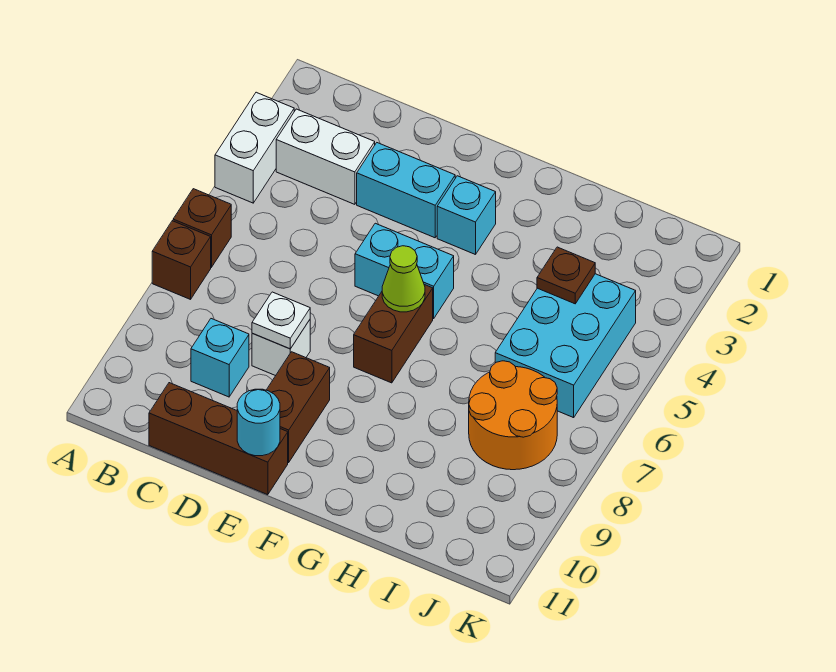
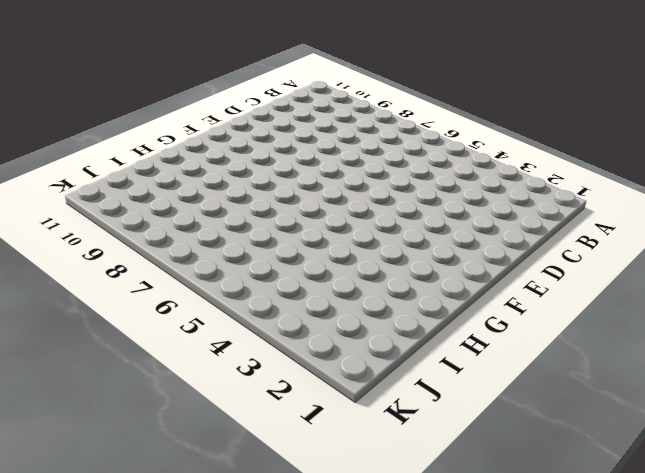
none -> white 1x2 brick [215,92,294,203]
none -> brown 1x1 brick [173,189,231,267]
none -> brown 1x1 brick [152,221,211,299]

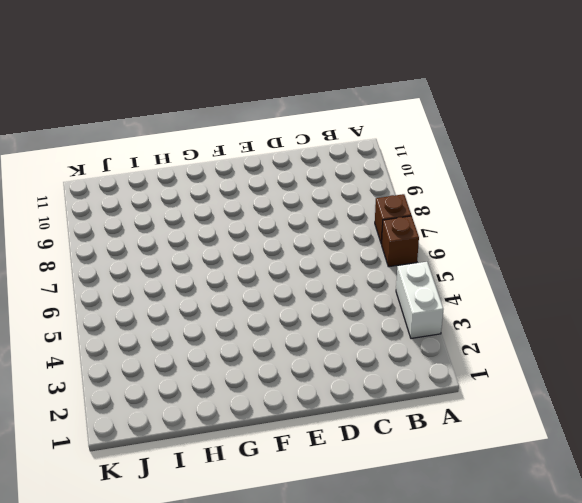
none -> white 1x2 brick [276,109,375,204]
none -> cyan 1x1 brick [191,319,249,397]
none -> brown 1x3 brick [149,383,288,495]

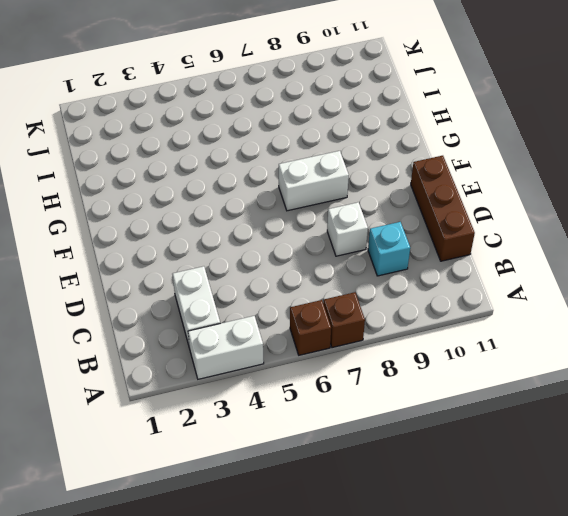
white 1x2 brick [279,151,349,211] -> brown 1x2 brick [354,285,433,383]
none -> cyan 1x2 brick [357,143,455,238]
none -> cyan 1x2 brick [355,223,454,319]
none -> brown 1x2 brick [267,352,330,462]

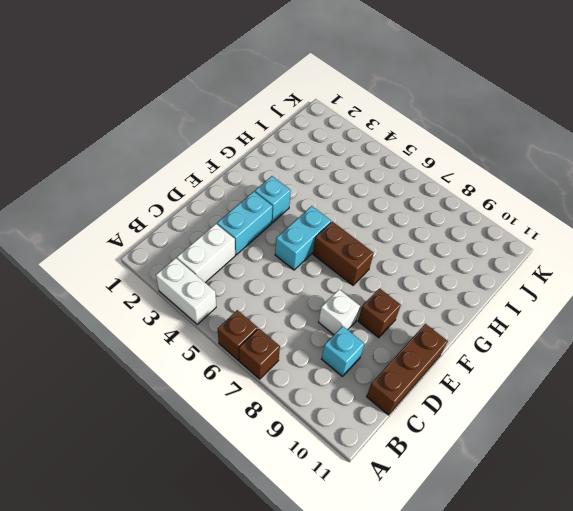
brown 1x1 brick [358,288,401,338] -> brown 1x2 brick [267,352,330,462]
none -> cyan 2x3 brick [495,274,636,418]
none -> orange 2x2 round brick [469,361,557,470]
none -> white 1x1 plate [252,292,310,349]

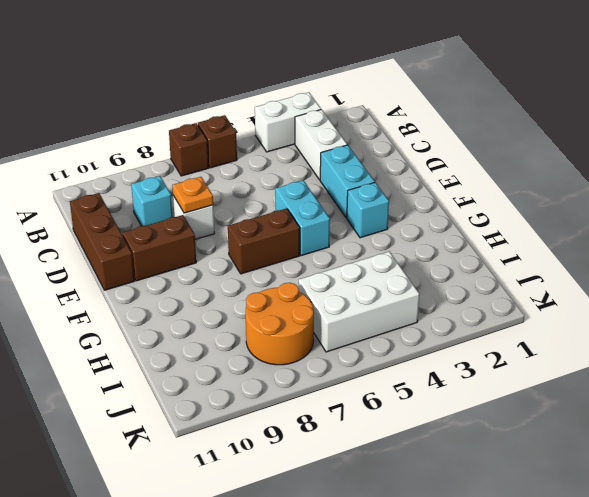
orange 1x1 plate [172,177,213,213] -> white 1x1 plate [252,292,310,349]
white 2x3 brick [298,252,419,352] -> cyan 2x3 brick [495,274,636,418]
none -> cyan 1x1 round brick [237,389,280,456]
none -> lime 1x1 cone [382,246,425,312]
none -> brown 1x1 plate [537,247,595,304]

